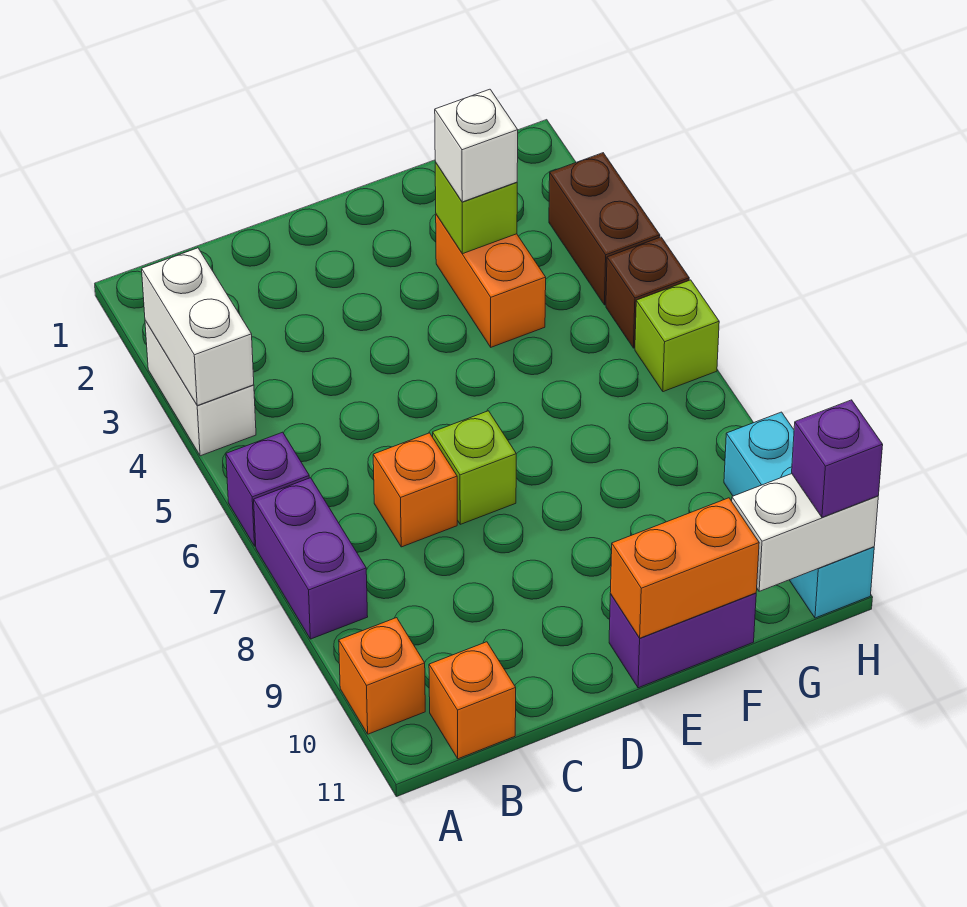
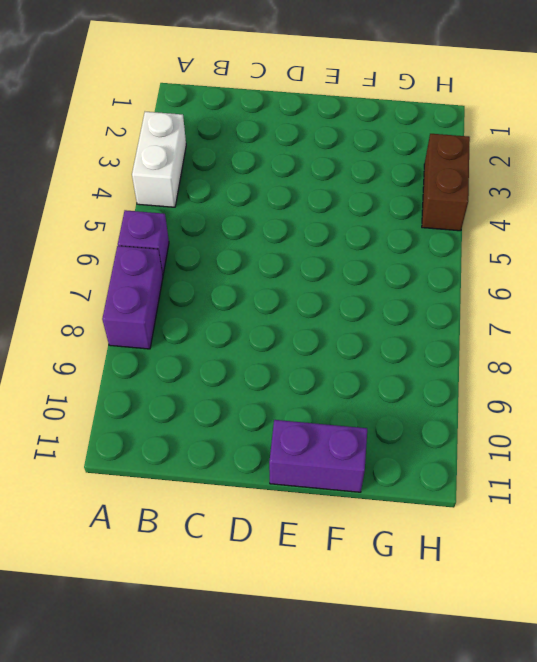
none -> orange 1x1 brick [339,618,425,734]
none -> orange 1x1 brick [429,642,516,759]
none -> orange 1x1 brick [373,433,457,547]

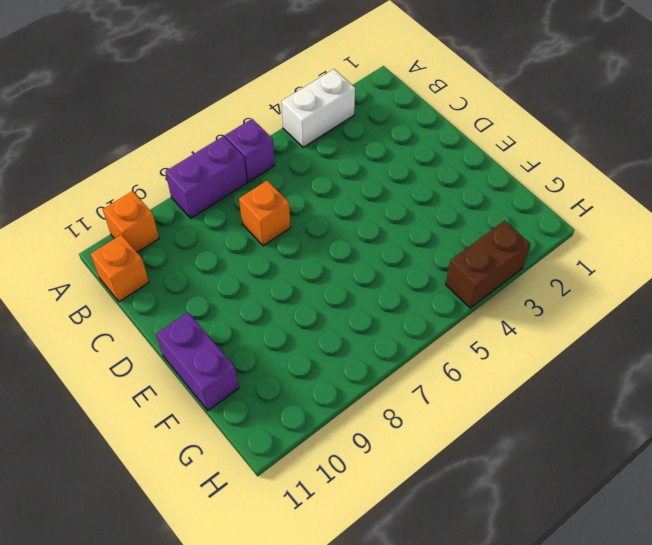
none -> lime 1x1 brick [433,411,516,524]
none -> orange 1x2 brick [436,215,546,347]
none -> brown 1x1 brick [606,237,689,348]

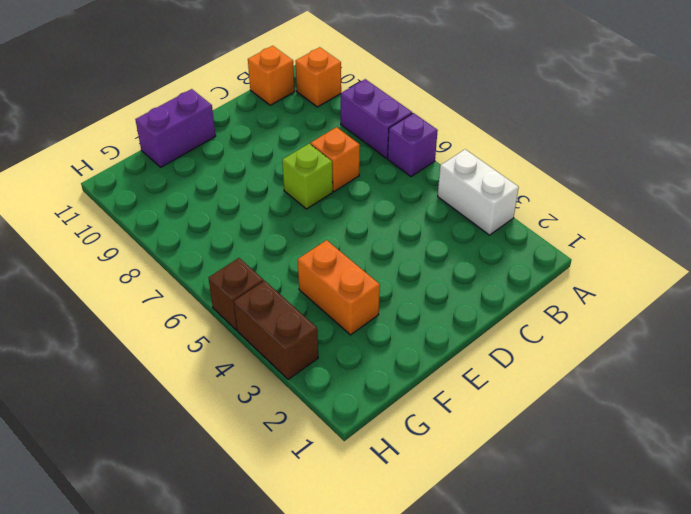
none -> lime 1x1 brick [635,280,719,392]
none -> cyan 1x3 brick [724,412,874,618]
none -> white 1x2 brick [142,248,254,406]

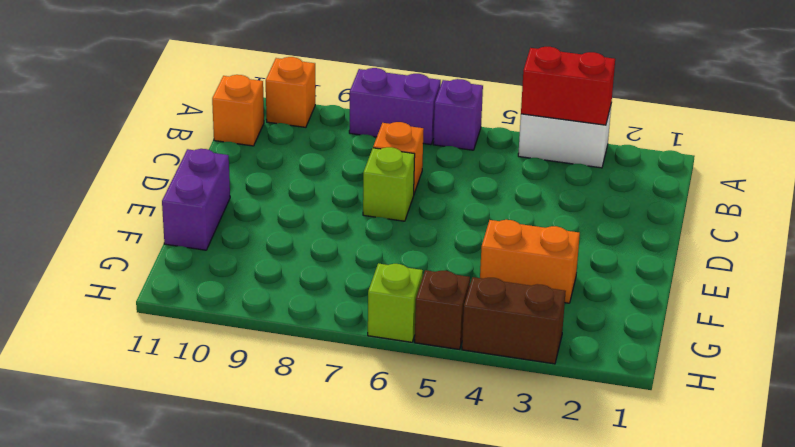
red 1x2 brick [521,47,615,125] -> white 1x2 brick [142,248,254,406]
none -> cyan 1x3 brick [724,412,874,618]
none -> orange 1x2 brick [610,498,759,638]
none -> lime 1x1 brick [435,162,517,254]

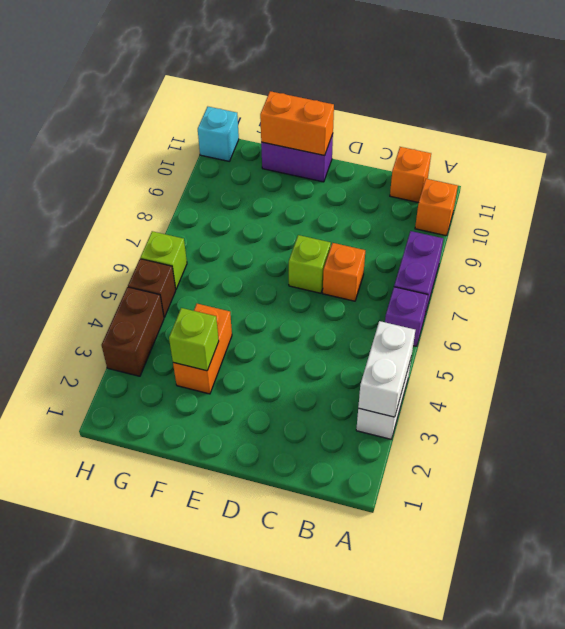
cyan 1x1 brick [198,107,239,161] -> cyan 1x3 brick [724,412,874,618]
none -> white 1x2 brick [732,474,878,591]
none -> white 1x1 brick [435,89,518,202]
none -> purple 1x1 brick [792,400,883,517]

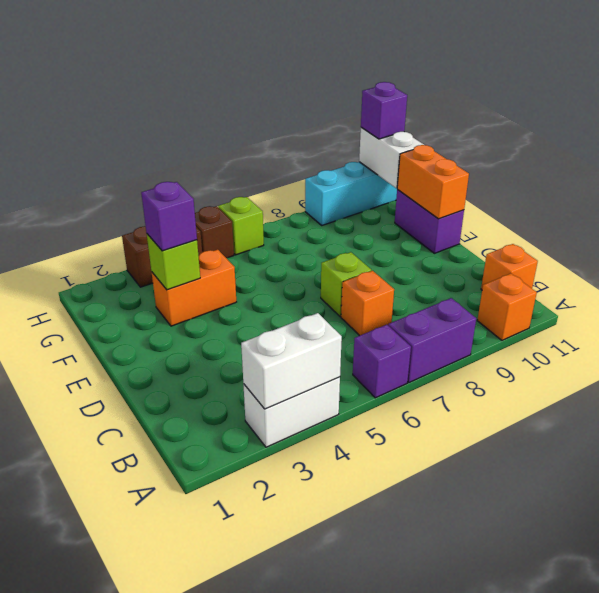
purple 1x1 brick [141,182,197,251] -> white 1x1 brick [435,89,518,202]

